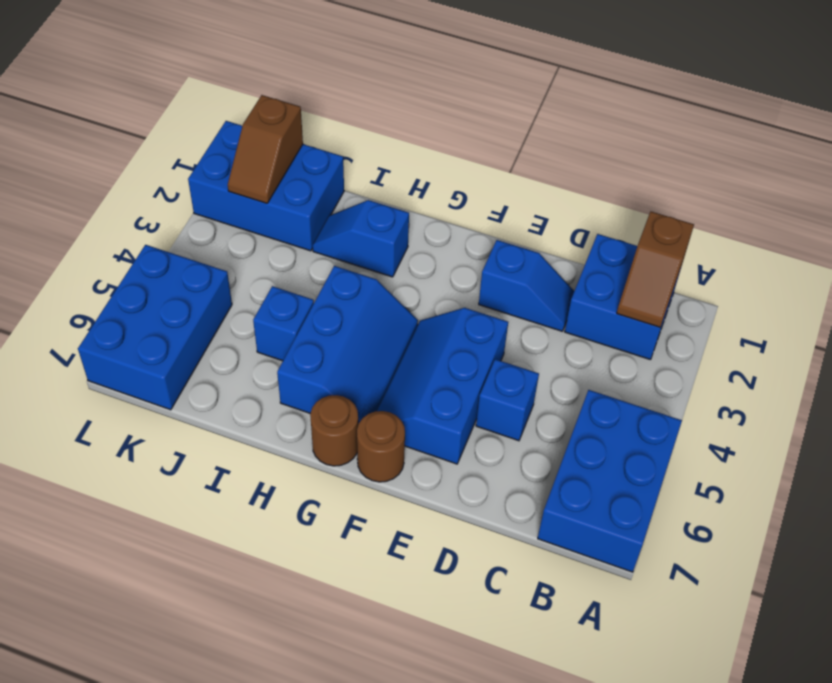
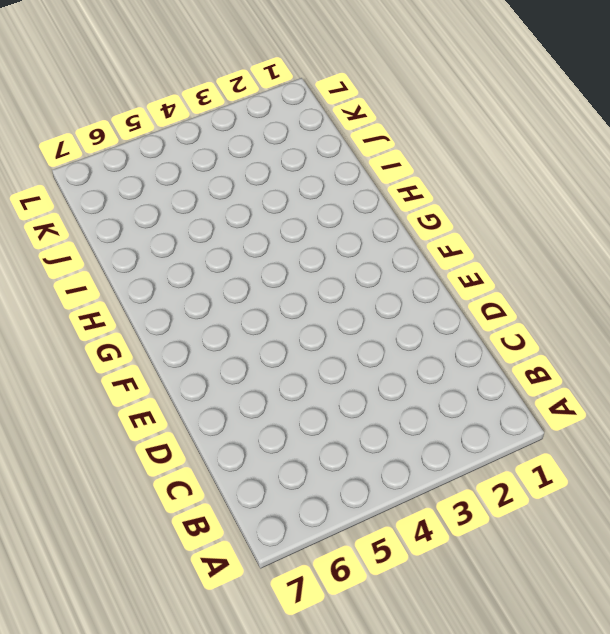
none -> blue 2x3 brick [538,390,682,572]
none -> blue 2x2 brick [565,234,681,360]
none -> blue 1x2 slope [479,240,574,331]

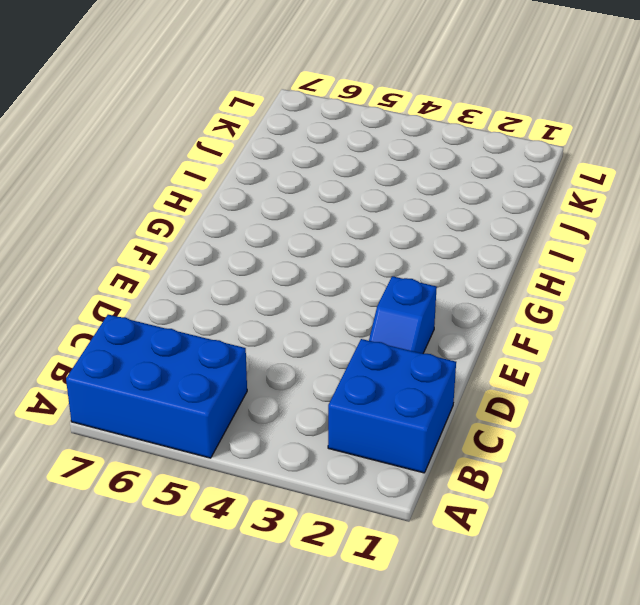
none -> blue 1x1 brick [476,359,539,441]
none -> blue 2x3 slope [377,308,508,464]
none -> brown 1x1 round brick [357,411,405,482]

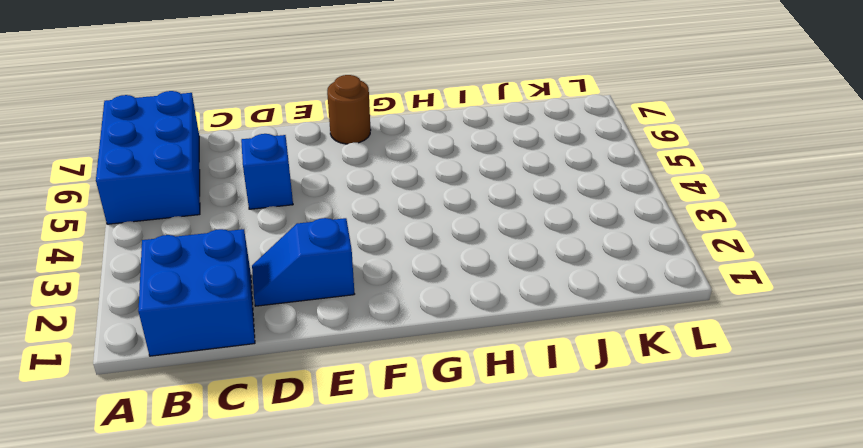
none -> blue 2x3 slope [377,308,508,464]
none -> blue 2x3 slope [277,266,418,424]
none -> brown 1x1 round brick [310,395,358,466]

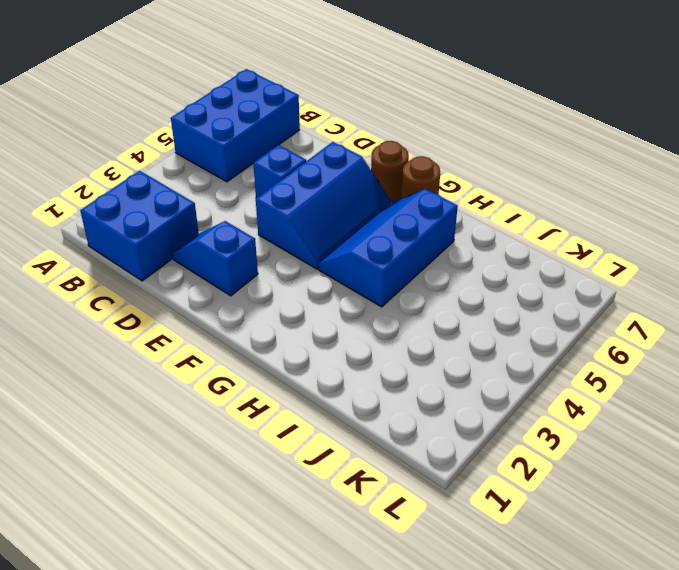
none -> blue 1x2 slope [313,200,409,277]
none -> blue 1x1 brick [253,286,314,361]
none -> blue 2x3 brick [188,121,344,251]

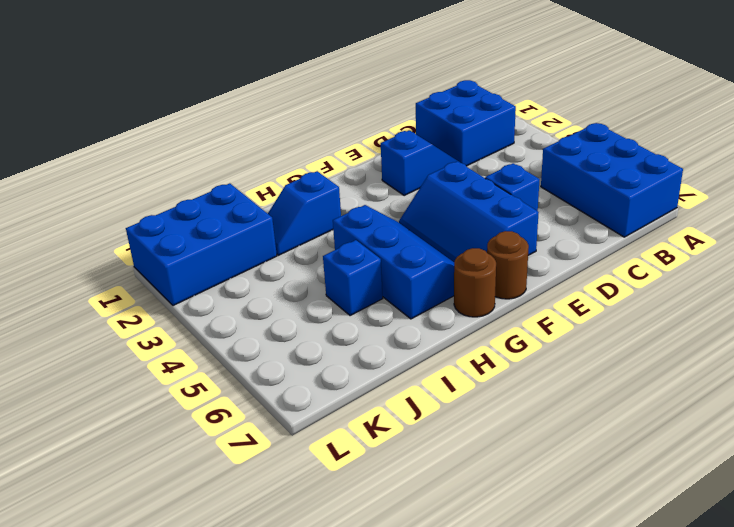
none -> blue 2x3 brick [78,245,232,410]
none -> brown 1x2 slope [617,212,694,327]
none -> brown 1x2 slope [228,95,303,203]

